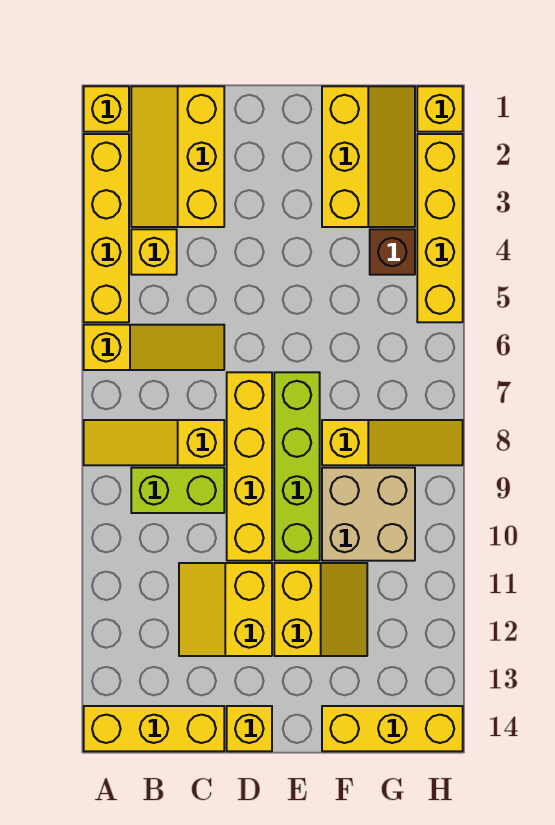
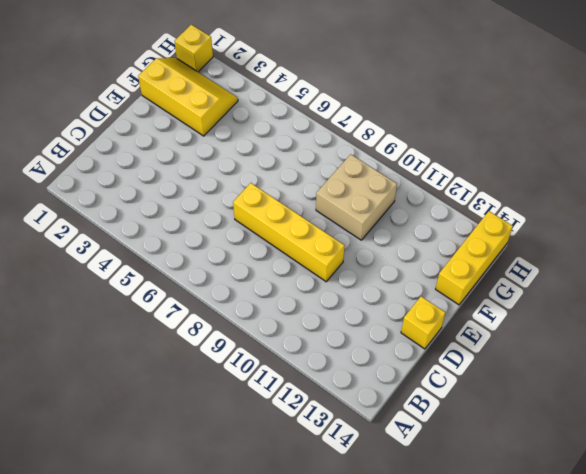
none -> yellow 1x1 brick [84,86,129,132]
none -> yellow 1x4 brick [84,134,129,322]
none -> yellow 1x3 slope [84,325,224,370]

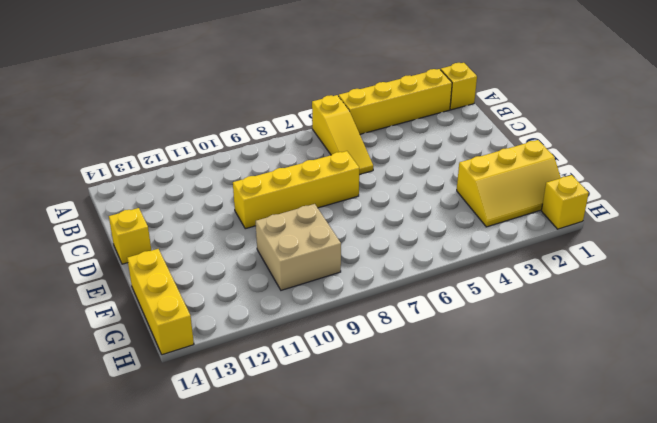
none -> yellow 1x3 slope [84,420,224,465]
none -> yellow 1x3 brick [84,706,224,751]
none -> yellow 2x3 slope [131,86,224,227]

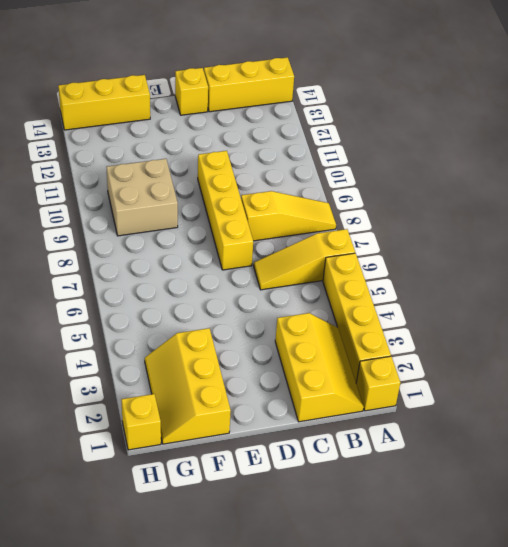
none -> yellow 1x1 brick [131,229,177,275]
none -> lime 1x2 brick [131,468,224,513]
none -> yellow 2x2 slope [179,563,272,656]

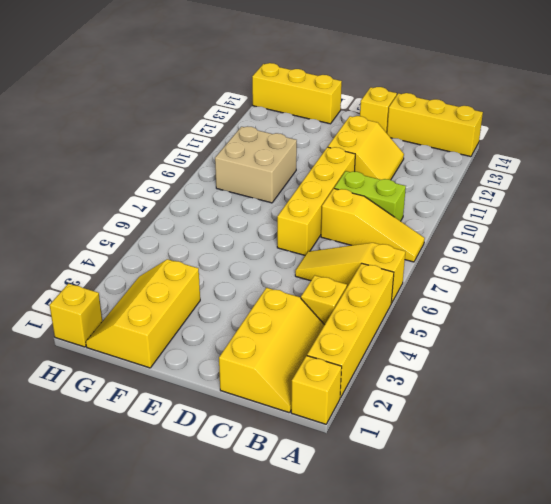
none -> lime 1x4 brick [274,372,320,561]
none -> yellow 2x2 slope [274,563,367,656]
none -> yellow 1x3 slope [322,420,463,465]

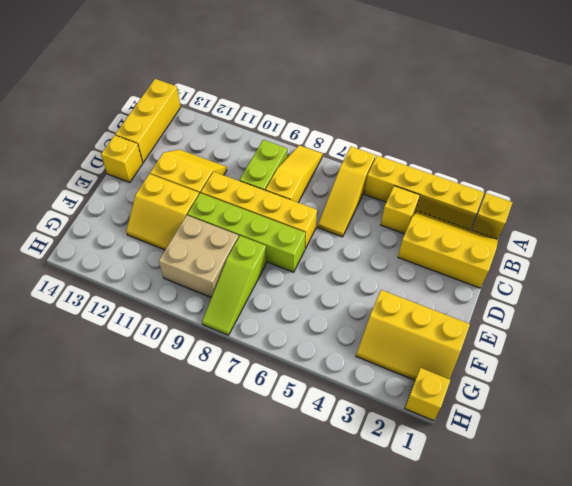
lime 1x3 slope [202,236,267,335] -> yellow 1x3 slope [322,420,463,465]
none -> yellow 1x3 brick [322,706,463,751]
none -> brown 1x1 brick [370,229,415,275]
none -> yellow 1x4 brick [417,134,463,322]

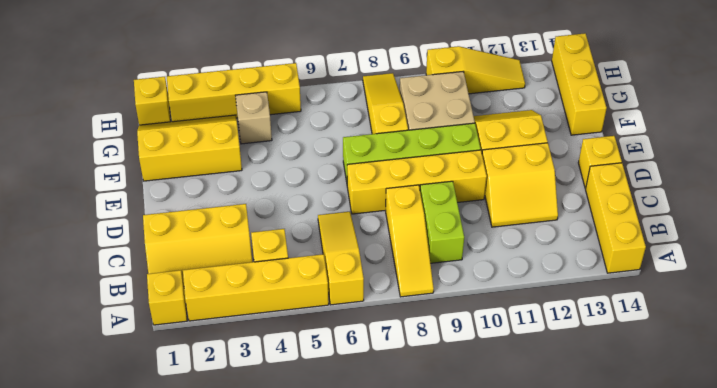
tan 1x1 brick [235,92,272,144] -> brown 1x1 brick [370,229,415,275]
yellow 1x3 slope [426,46,525,94] -> none

